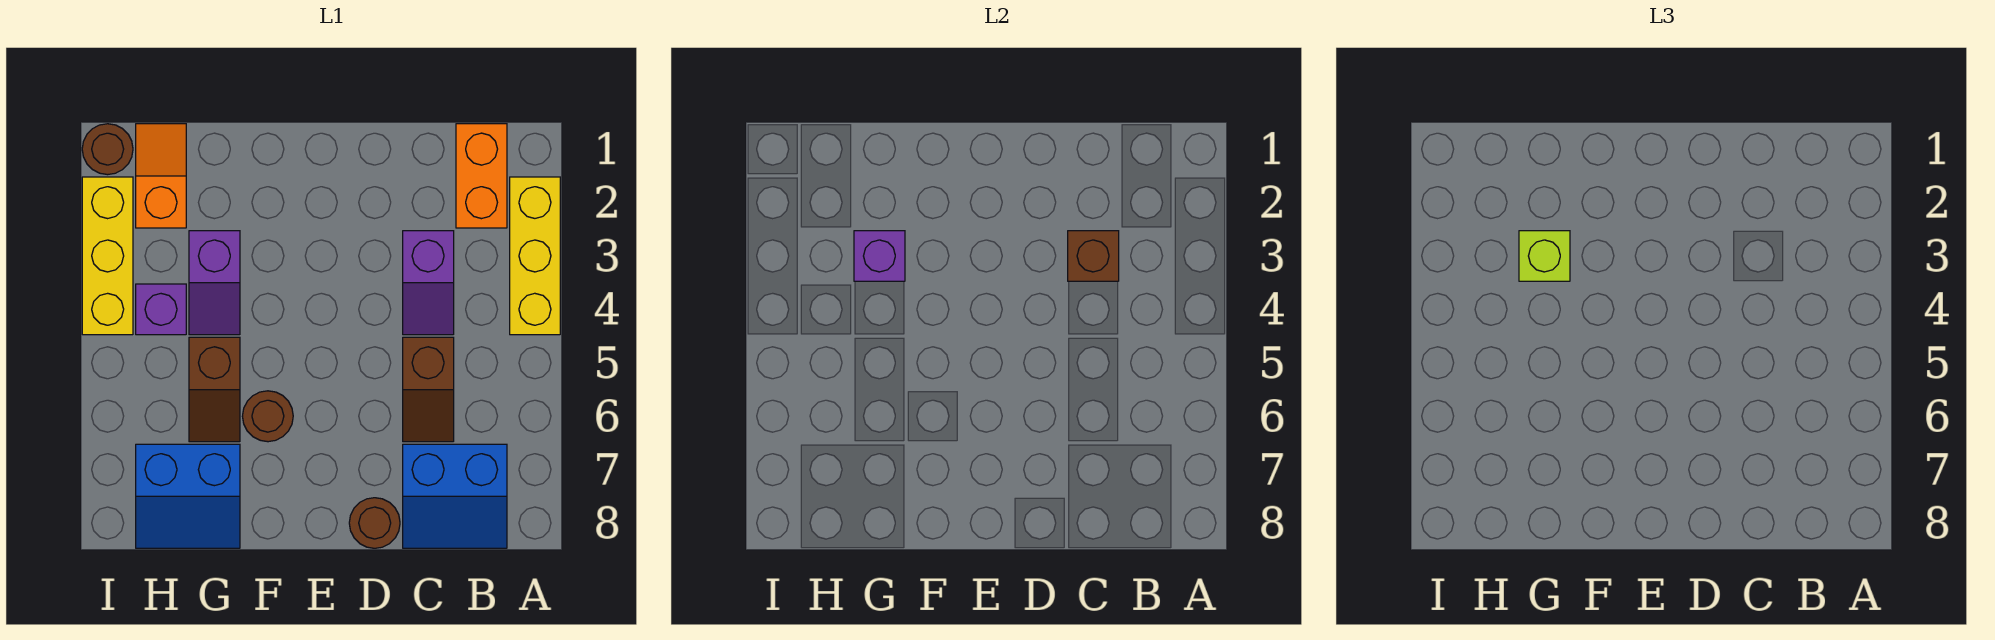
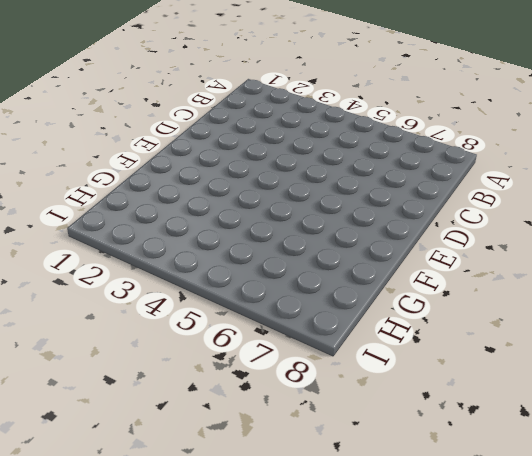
none -> yellow 1x3 brick [510,177,560,335]
none -> orange 1x2 brick [456,124,507,228]
none -> blue 2x2 slope [403,444,507,548]

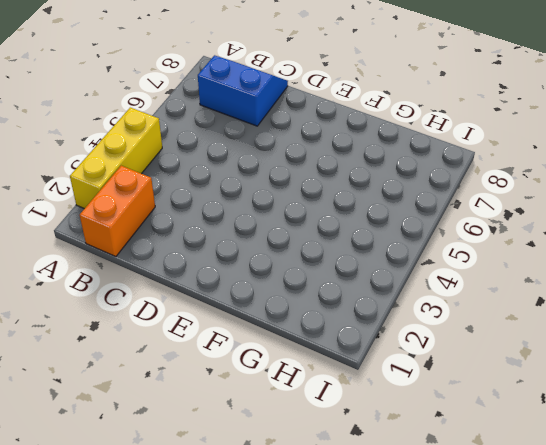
none -> purple 1x2 slope [403,231,454,335]
none -> brown 1x2 slope [403,337,454,442]
none -> brown 1x1 round brick [349,498,400,548]

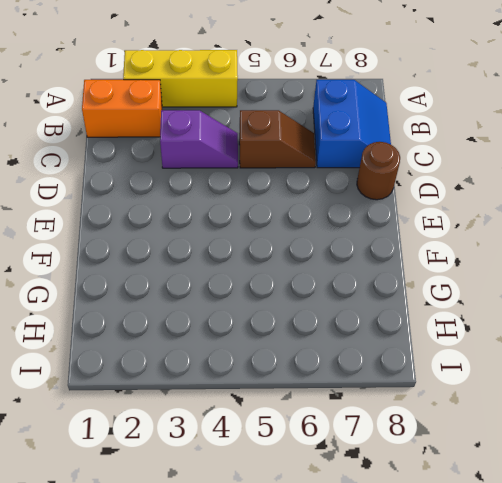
none -> brown 1x1 round brick [242,391,293,442]
none -> purple 1x2 slope [189,231,240,335]
none -> brown 1x2 slope [189,337,240,442]

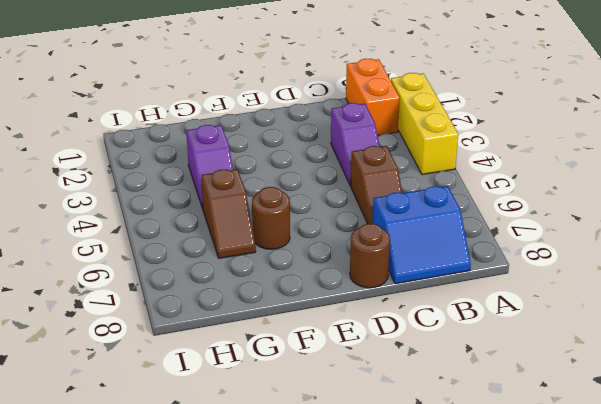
none -> blue 2x2 slope [136,444,240,548]
none -> orange 1x2 slope [136,124,186,228]
none -> purple 1x1 brick [136,284,186,335]

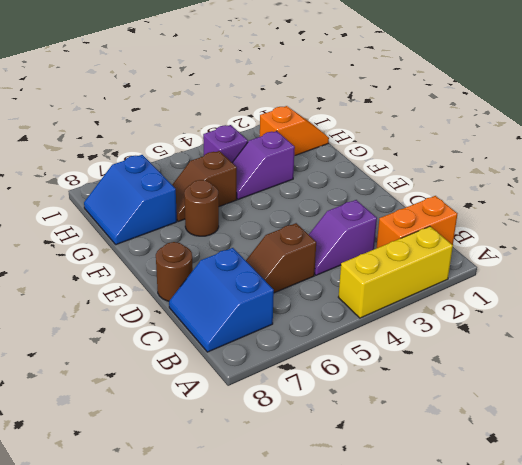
none -> brown 1x1 round brick [82,124,133,175]
none -> yellow 1x3 brick [82,177,133,335]
none -> brown 1x1 brick [1068,231,1119,281]

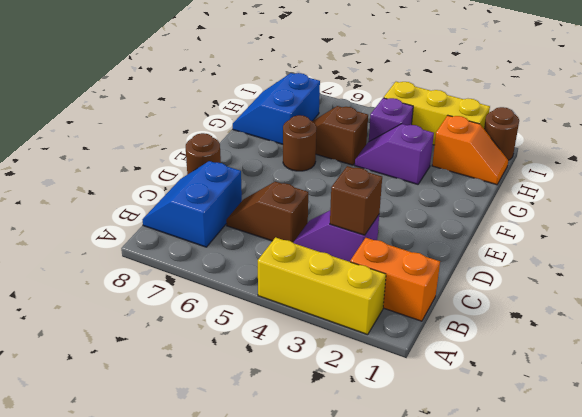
none -> purple 1x1 brick [854,231,905,281]
none -> lime 1x1 brick [1519,231,1570,281]

